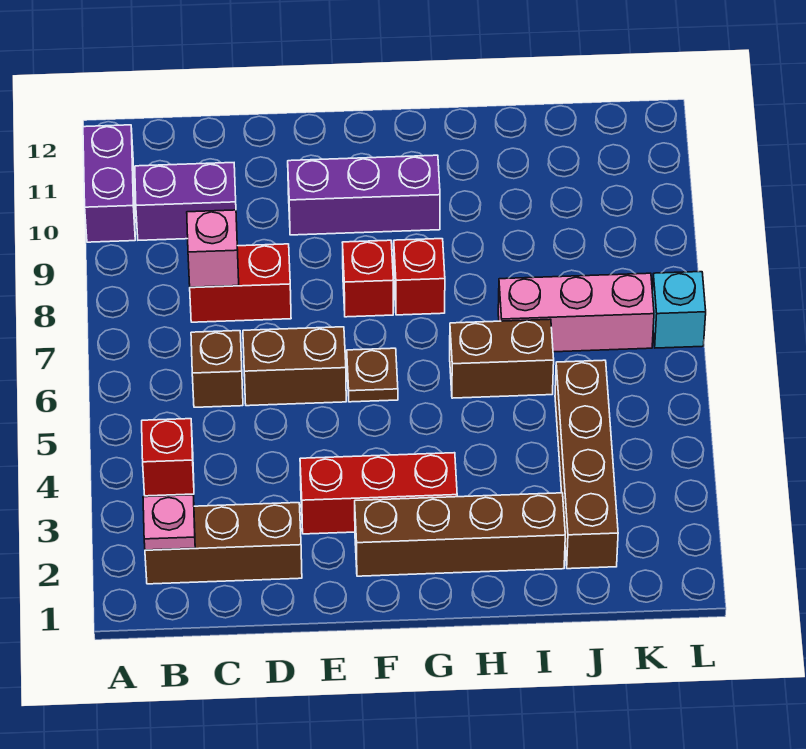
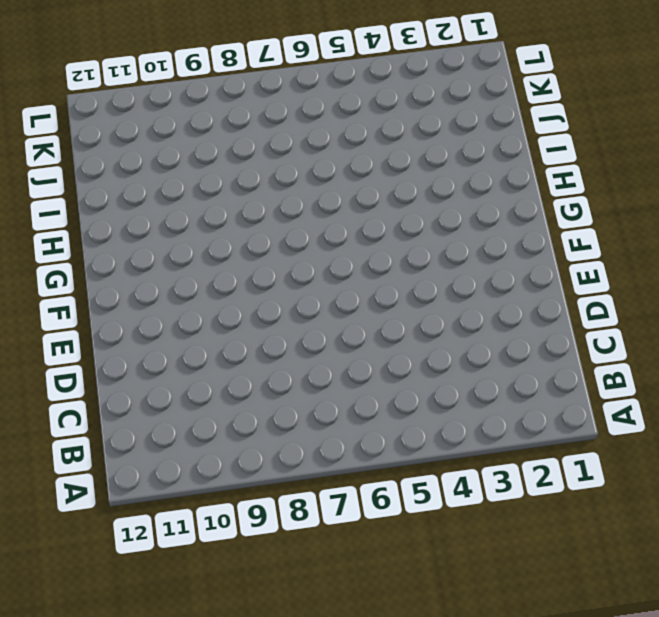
none -> purple 1x2 brick [83,125,135,242]
none -> brown 1x3 brick [145,503,302,584]
none -> red 1x1 brick [142,419,194,496]

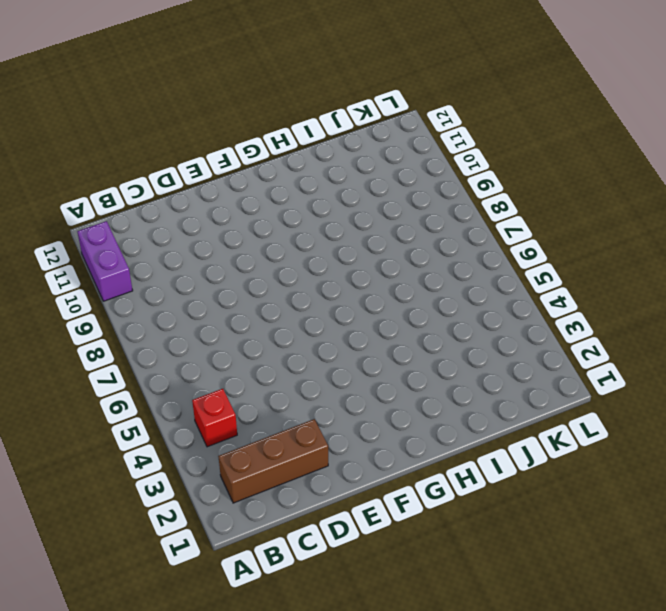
none -> purple 1x2 brick [135,163,236,240]
none -> brown 1x1 brick [191,331,243,407]
none -> red 1x2 brick [190,244,291,322]

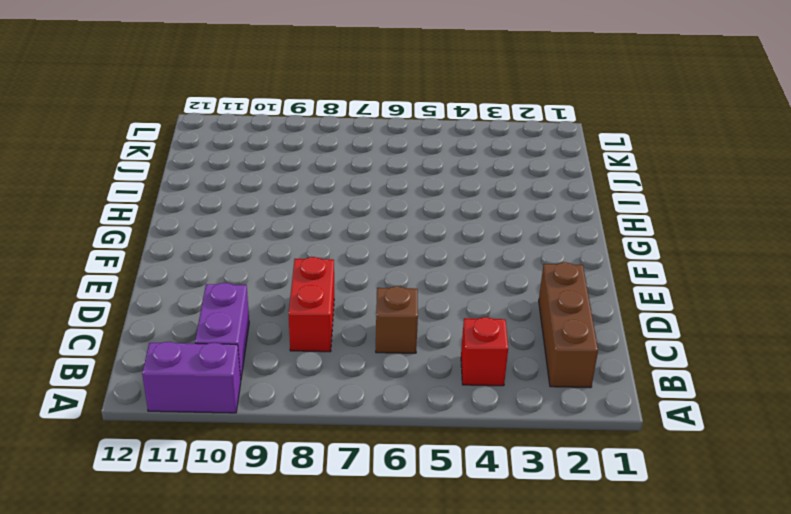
none -> brown 1x2 brick [243,327,346,406]
none -> red 1x3 brick [300,453,457,534]
none -> purple 1x3 brick [288,155,440,235]

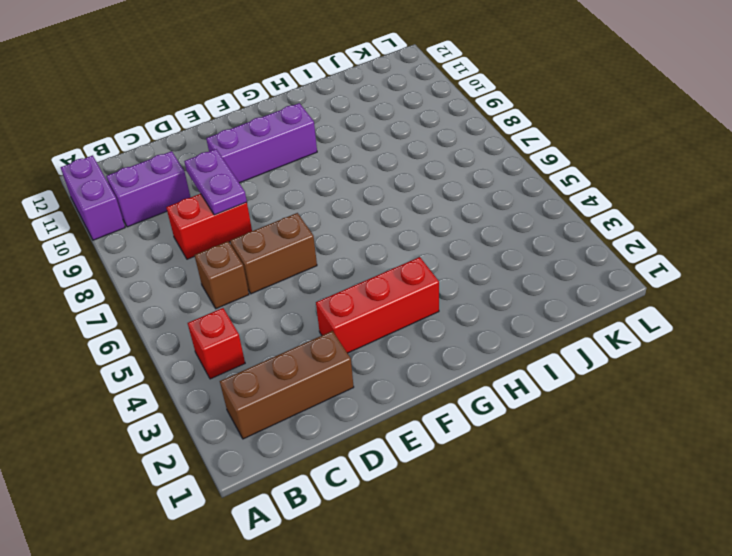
purple 1x2 plate [184,149,247,215] -> none
none -> brown 1x4 brick [355,493,565,576]
none -> brown 1x1 plate [347,348,398,402]
none -> red 1x1 brick [342,240,393,317]

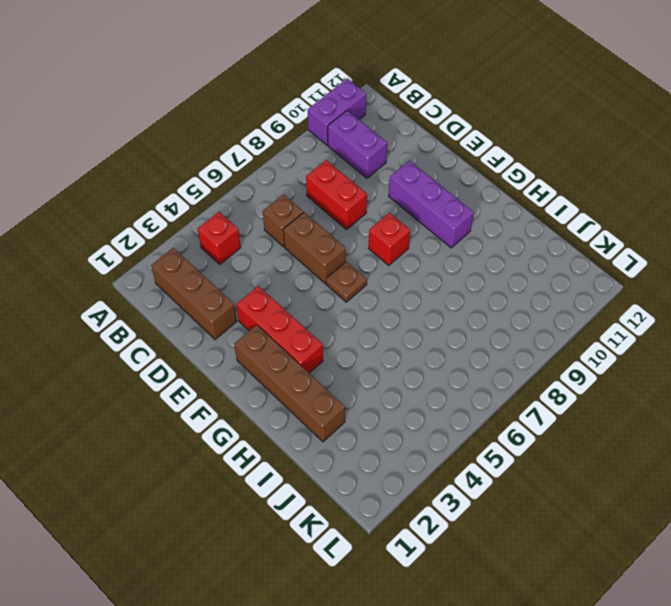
none -> red 1x1 brick [394,239,445,315]
none -> brown 1x2 brick [450,319,554,398]
none -> pink 1x3 brick [498,273,654,352]

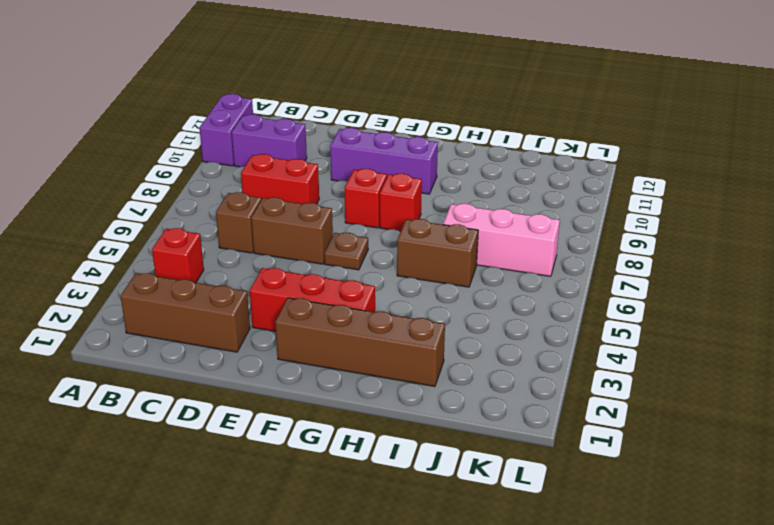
none -> brown 1x4 brick [555,360,618,569]
none -> cyan 1x1 brick [652,272,706,348]
none -> pink 1x1 plate [143,495,195,550]

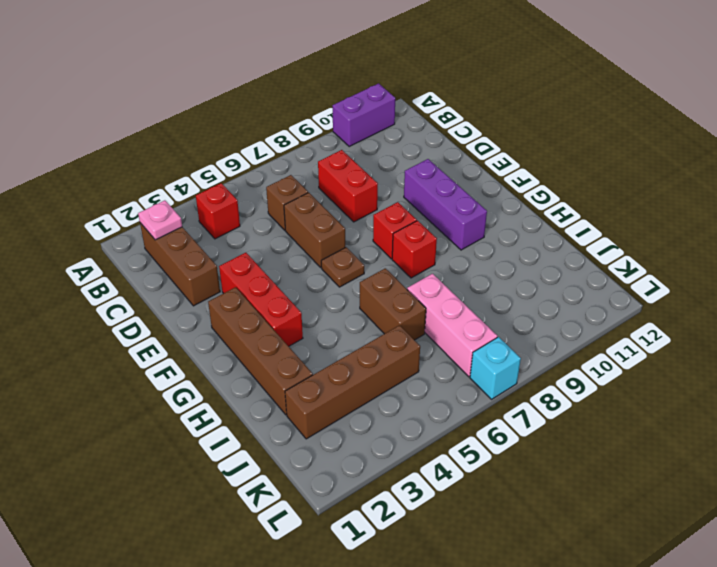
none -> purple 1x2 brick [135,163,236,240]
none -> pink 1x1 brick [187,210,239,287]

